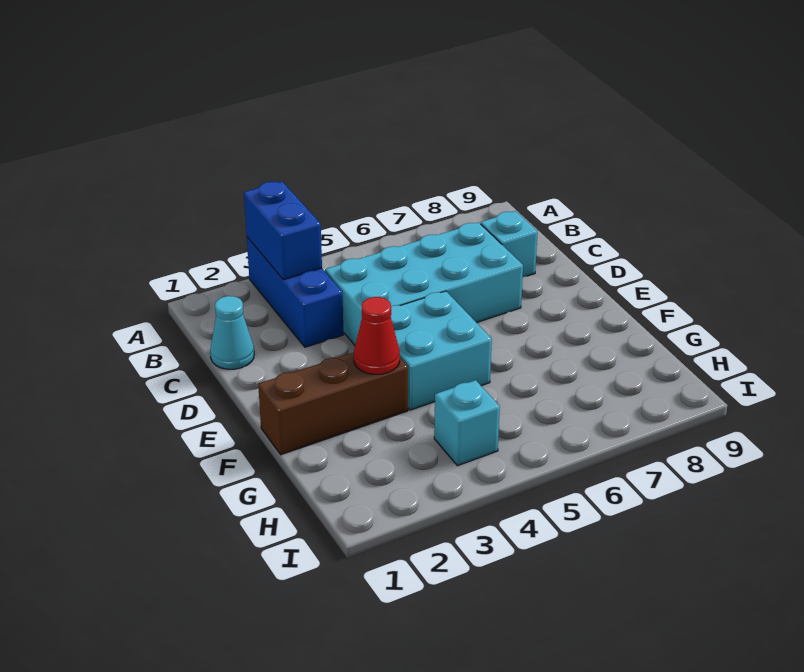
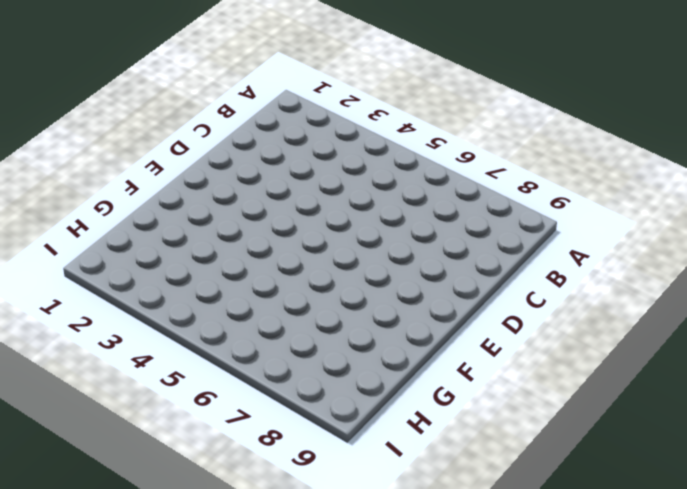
none -> blue 1x3 brick [247,237,344,347]
none -> cyan 1x1 cone [210,296,254,369]

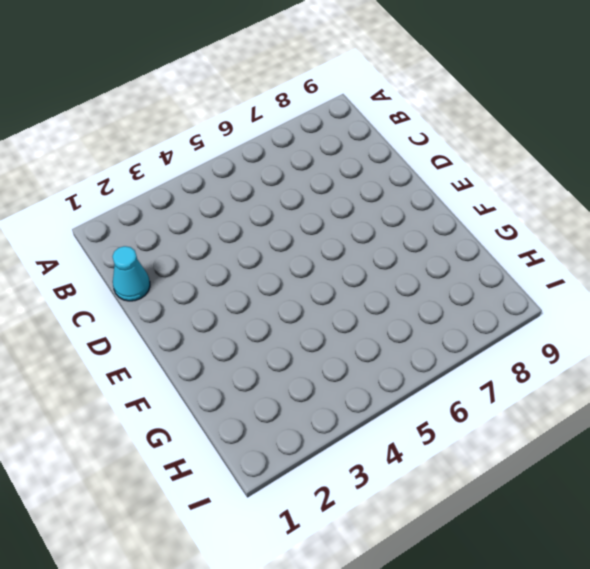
none -> blue 1x3 brick [247,237,344,347]
none -> cyan 2x4 brick [325,222,523,345]

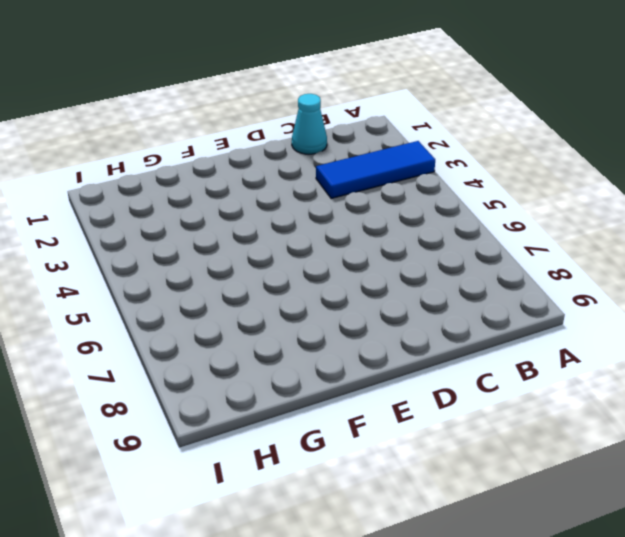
blue 1x3 tile [316,141,435,199] -> blue 1x3 brick [247,237,344,347]
none -> cyan 2x4 brick [325,222,523,345]
none -> cyan 1x1 brick [481,211,538,277]

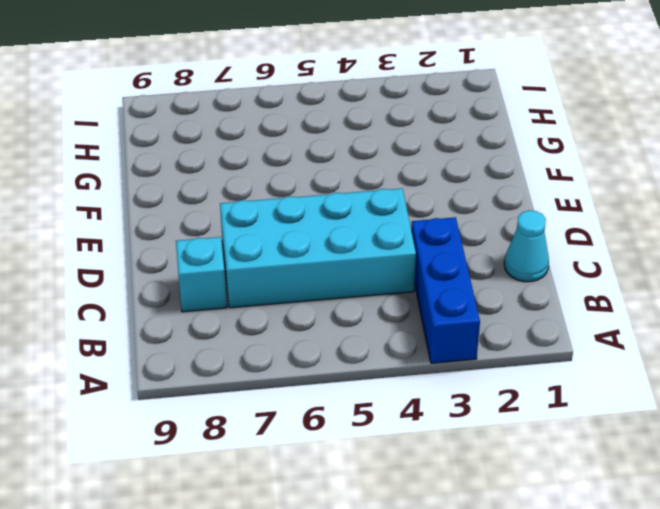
none -> cyan 2x2 brick [391,291,492,410]
none -> brown 1x3 brick [258,353,408,455]

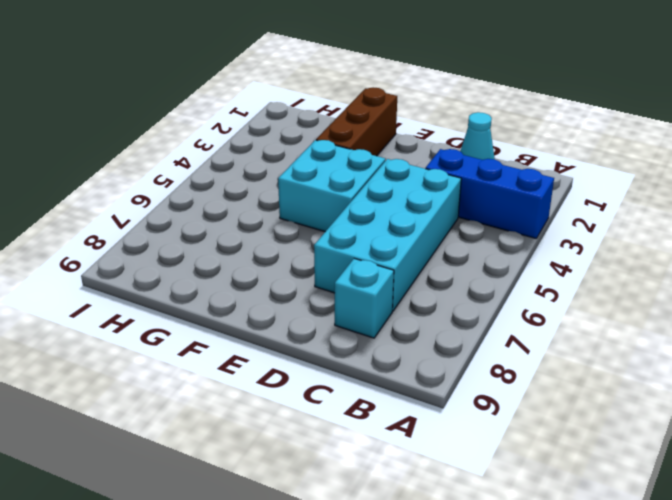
none -> cyan 1x1 brick [434,380,500,466]
none -> blue 1x2 brick [244,181,322,280]

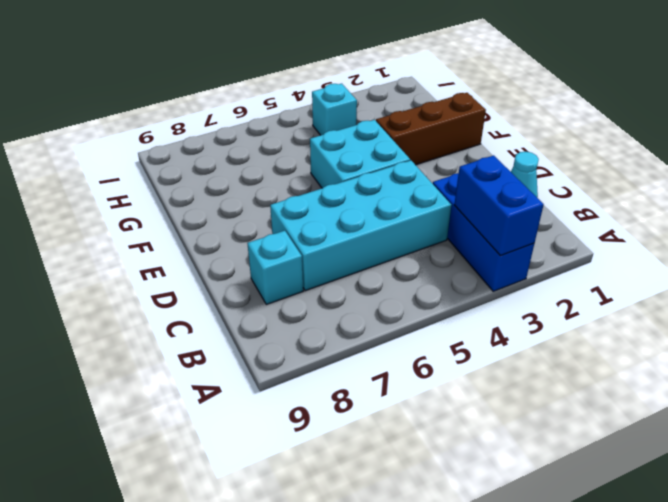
none -> red 1x1 cone [354,297,400,374]

